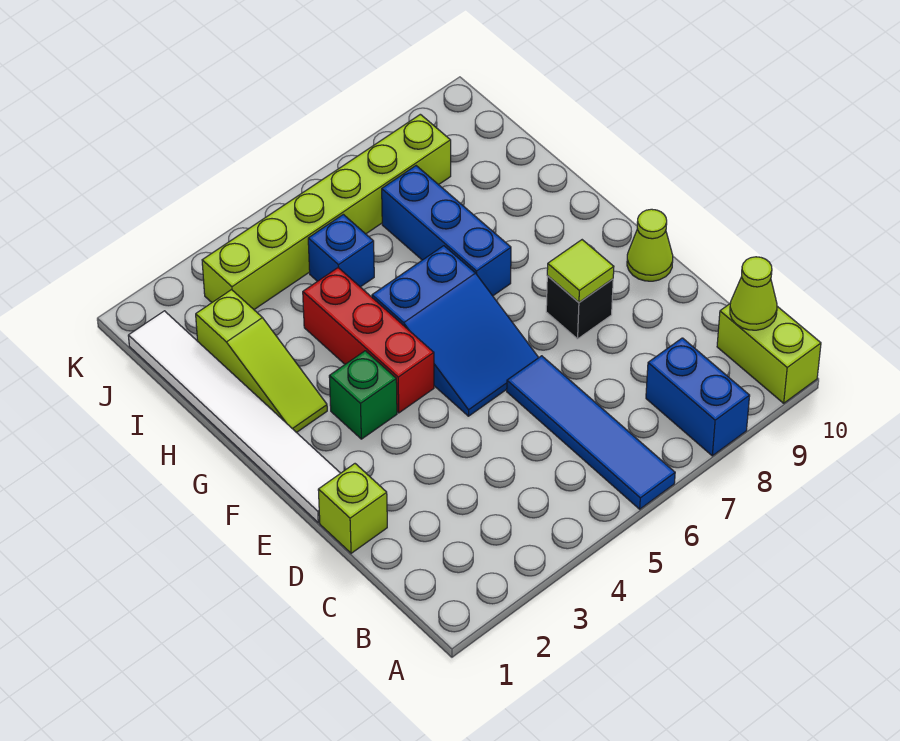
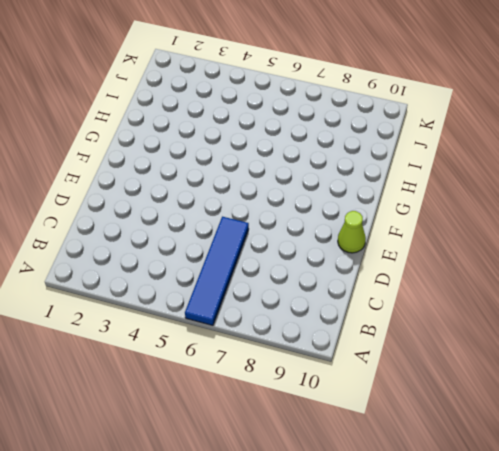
none -> blue 1x2 brick [646,338,750,456]
none -> lime 1x2 brick [717,304,821,403]
none -> lime 1x1 brick [318,464,387,553]

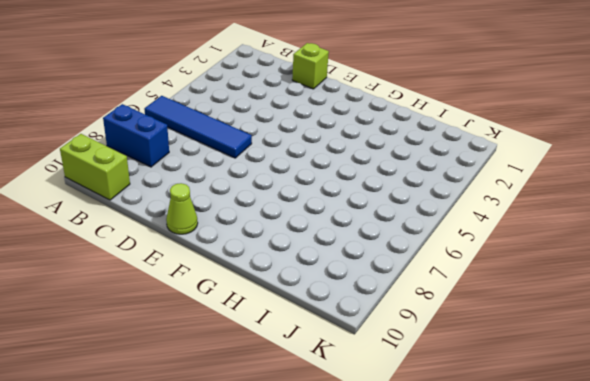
none -> white 1x6 tile [128,311,340,523]
none -> blue 2x3 slope [372,246,539,416]
none -> black 1x1 brick [546,276,613,339]

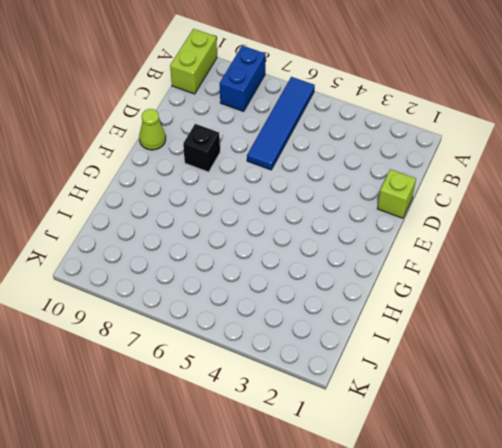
none -> white 1x6 tile [128,311,340,523]
none -> blue 2x3 slope [372,246,539,416]
none -> green 1x1 brick [329,351,397,439]

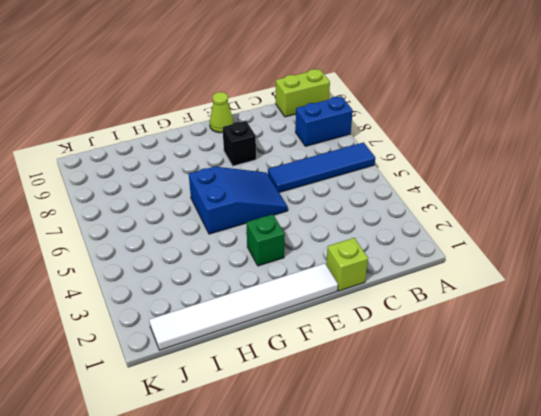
none -> red 1x3 brick [303,268,434,413]
none -> lime 1x3 slope [196,290,327,433]
none -> blue 1x3 brick [382,166,511,296]

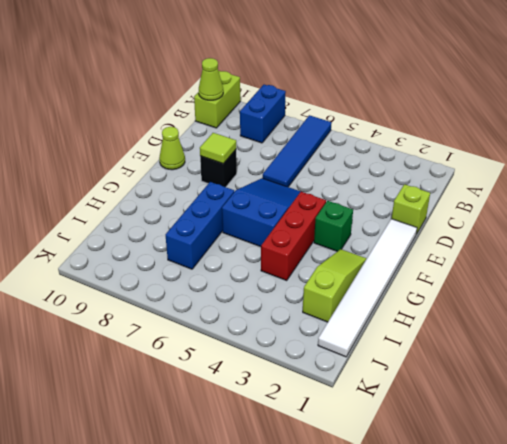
none -> blue 1x1 brick [308,214,374,287]
none -> lime 1x6 brick [202,114,451,309]

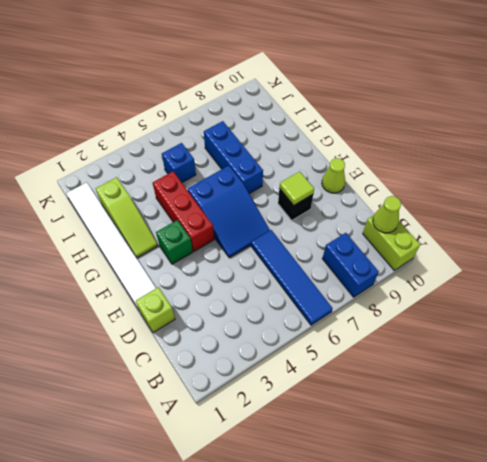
none -> lime 1x6 brick [202,114,451,309]

